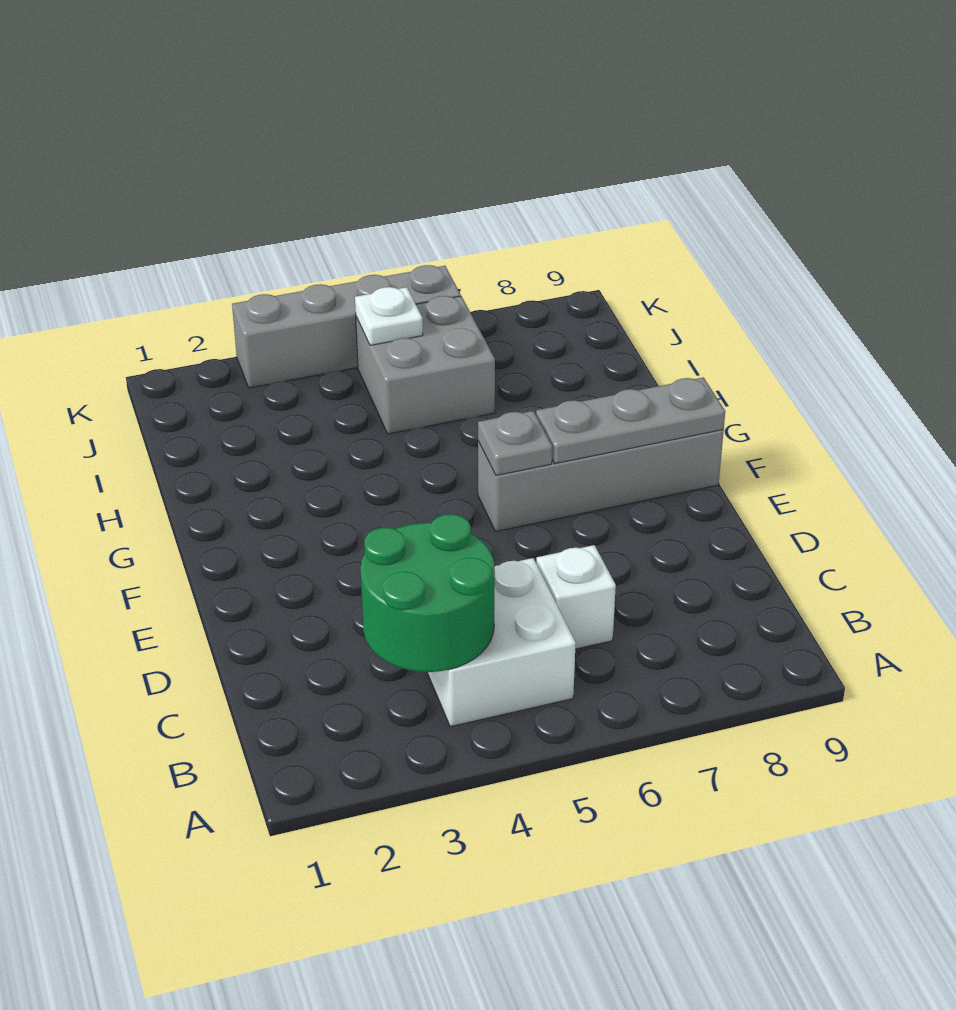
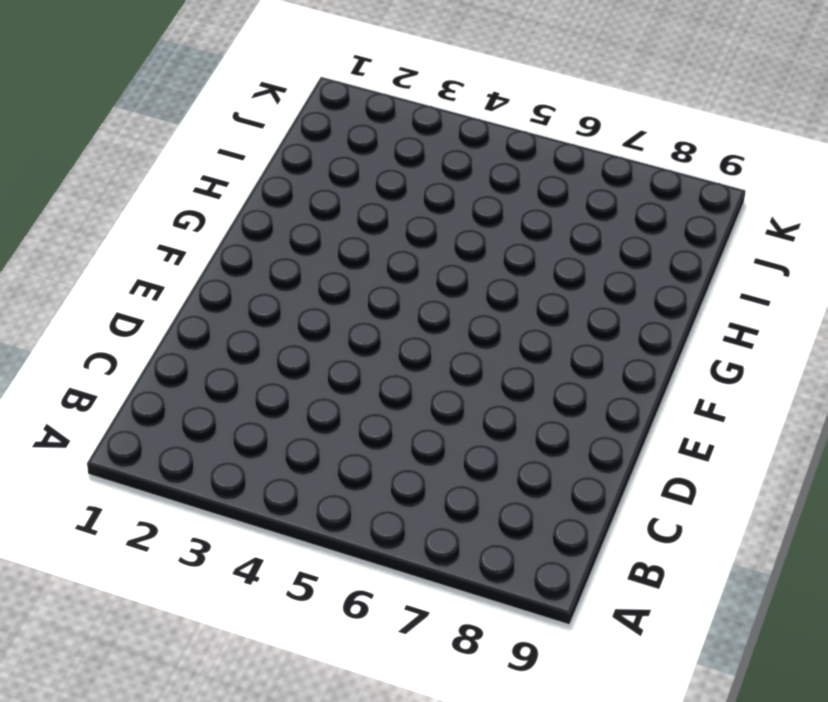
none -> white 2x2 brick [427,558,576,727]
none -> white 1x1 brick [536,545,616,649]

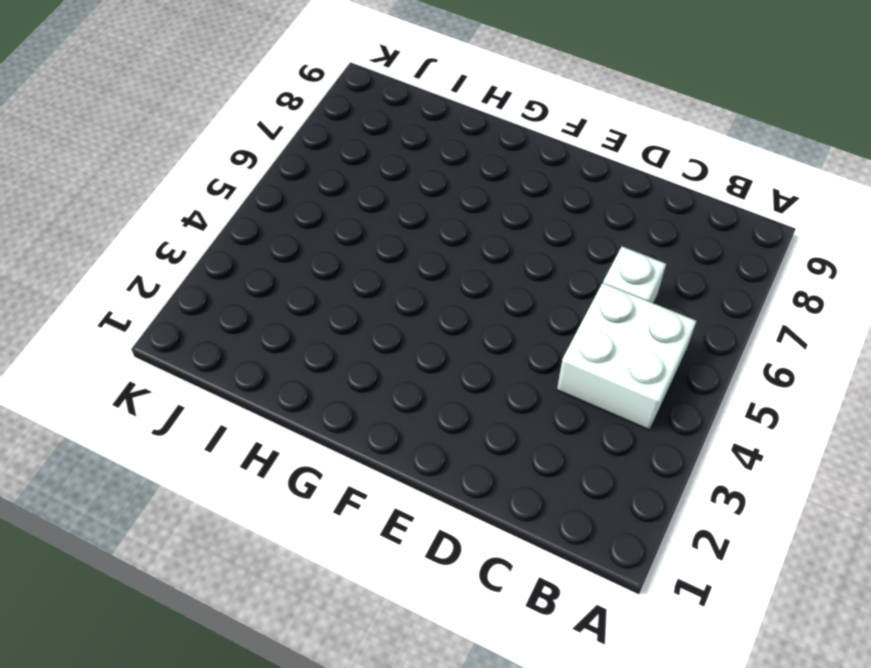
none -> grey 1x4 brick [478,430,724,531]
none -> grey 2x2 brick [356,296,495,434]

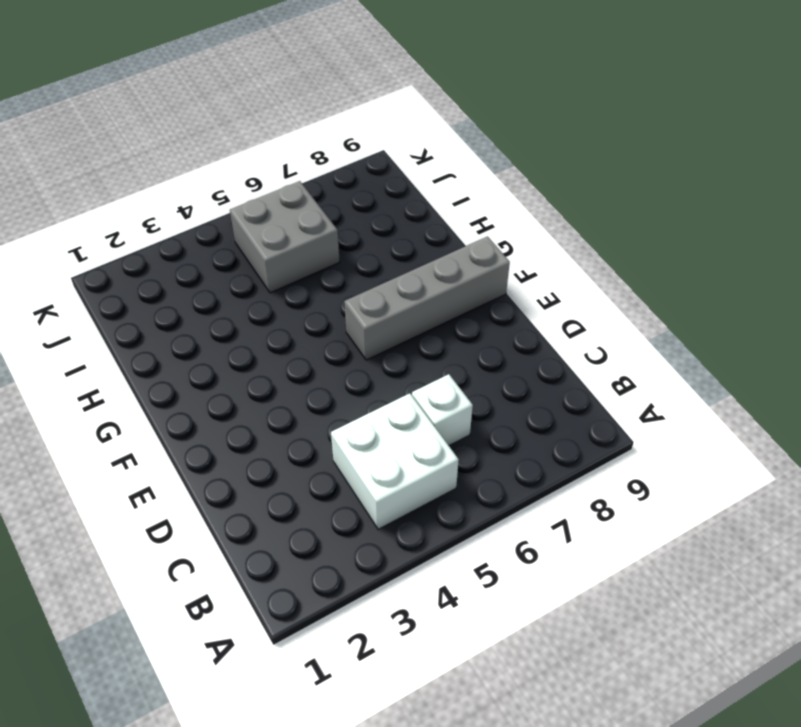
none -> grey 1x4 brick [232,265,461,388]
none -> green 2x2 round brick [361,514,495,672]

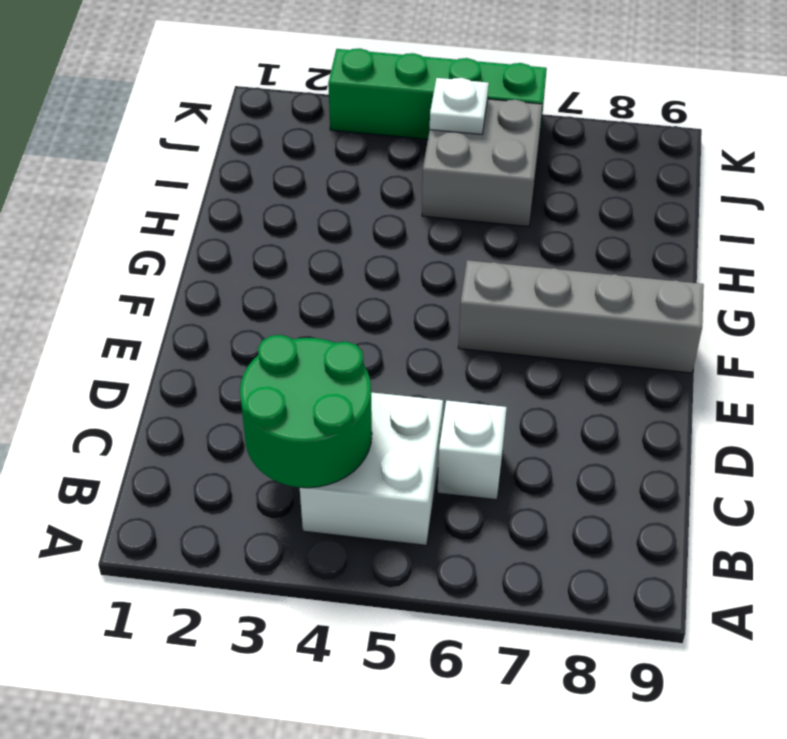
green 1x4 brick [328,48,547,140] -> grey 1x4 brick [232,265,461,388]
none -> grey 1x1 plate [478,411,552,476]
none -> grey 1x3 plate [536,377,725,464]

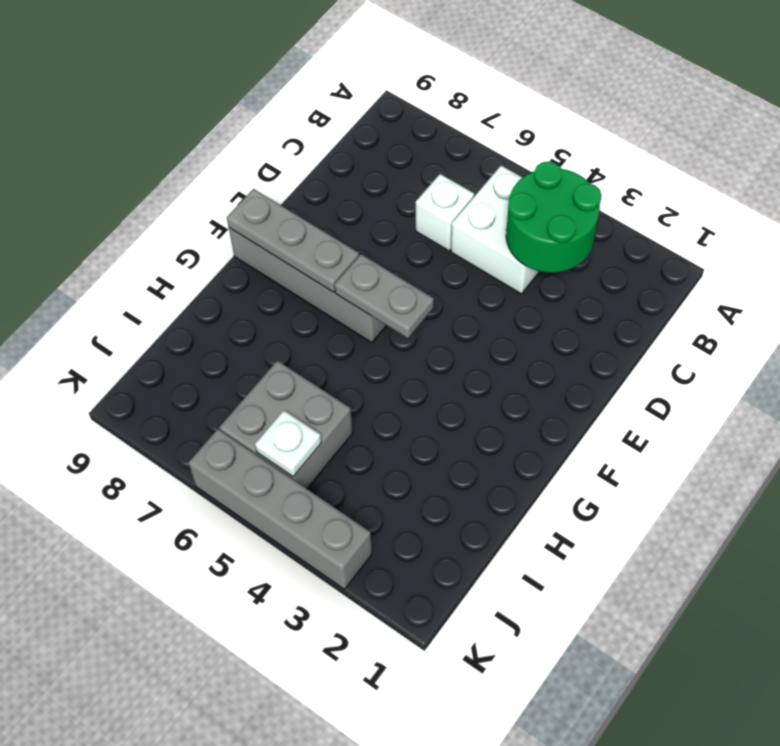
grey 1x2 plate [334,254,434,338] -> grey 1x1 plate [478,411,552,476]

